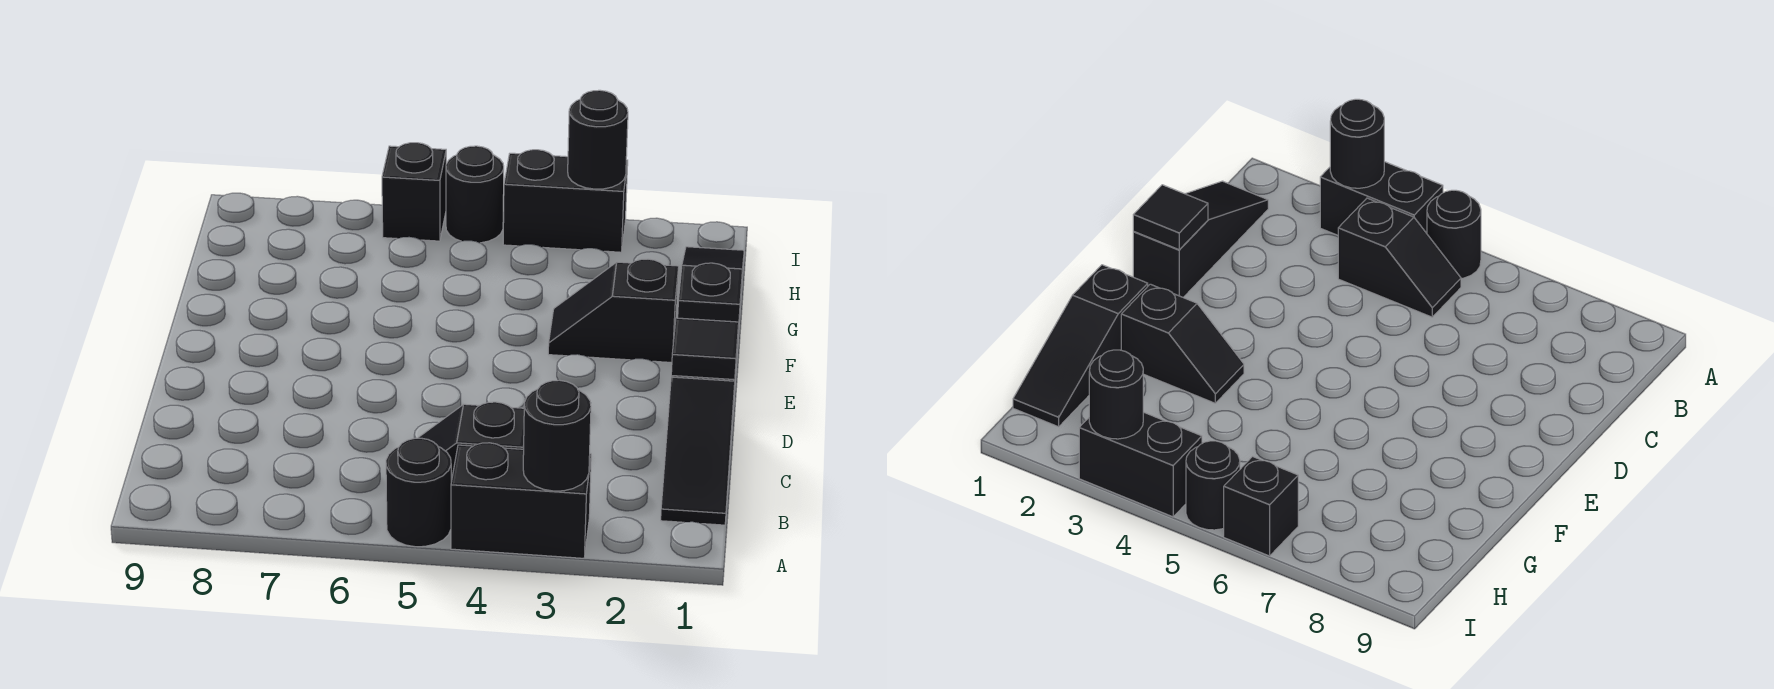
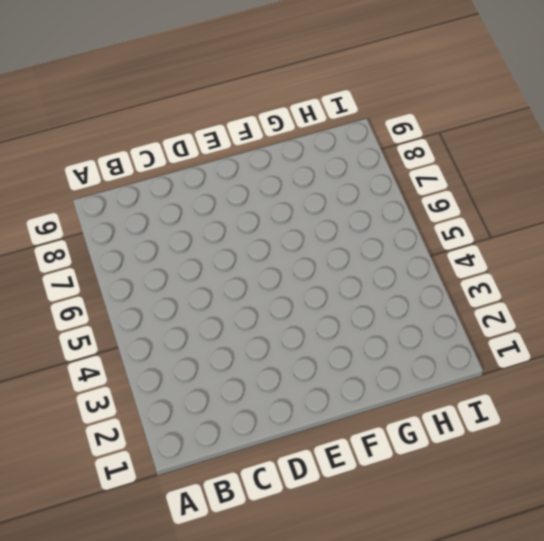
none -> black 1x2 brick [451,443,591,558]
none -> black 1x1 round brick [386,438,451,547]
none -> black 1x3 slope [661,357,737,525]

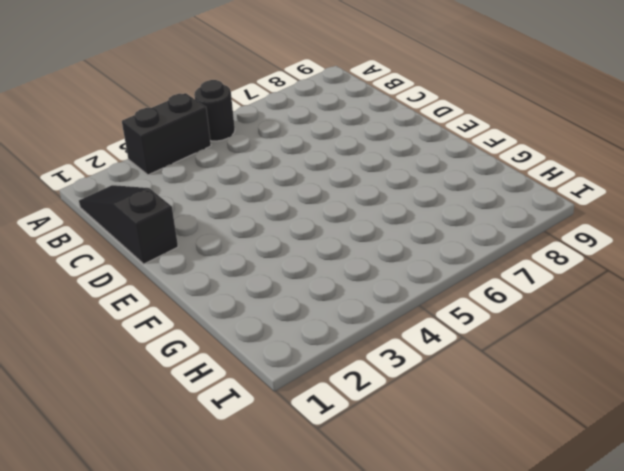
none -> black 1x2 slope [418,402,524,481]
none -> black 1x3 slope [678,247,744,363]
none -> black 1x2 slope [548,259,679,362]

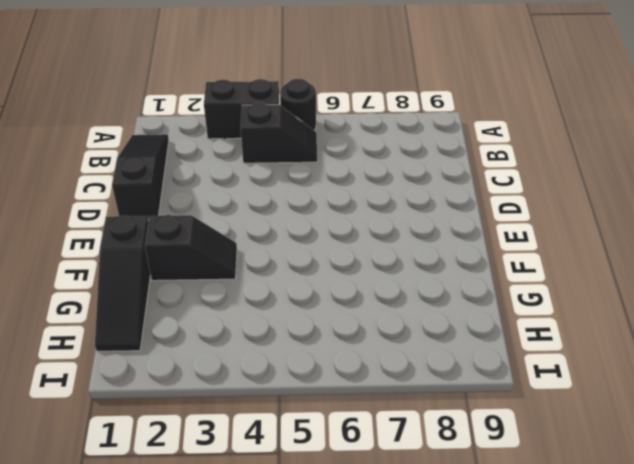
none -> black 1x2 brick [503,150,628,252]
none -> black 1x1 round brick [446,146,504,243]
none -> black 1x1 brick [382,143,446,241]

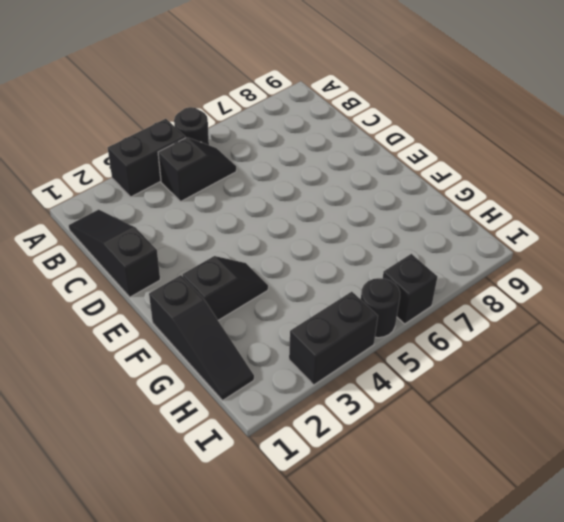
none -> black 1x1 round brick [523,380,591,491]
none -> black 1x1 tile [671,318,739,380]
none -> black 1x1 round brick [568,90,628,189]

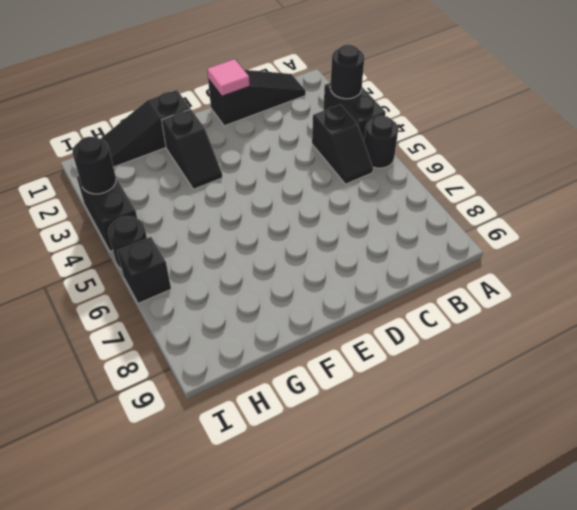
pink 1x1 tile [207,59,250,96] -> black 1x1 tile [671,318,739,380]

